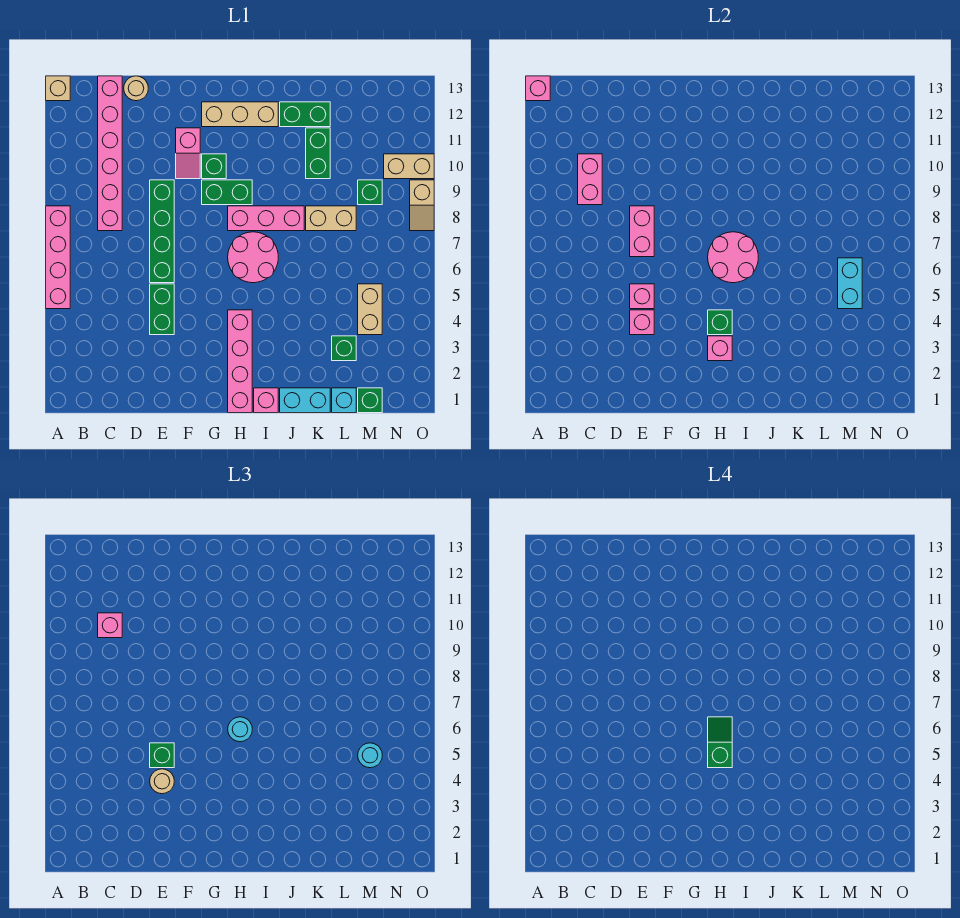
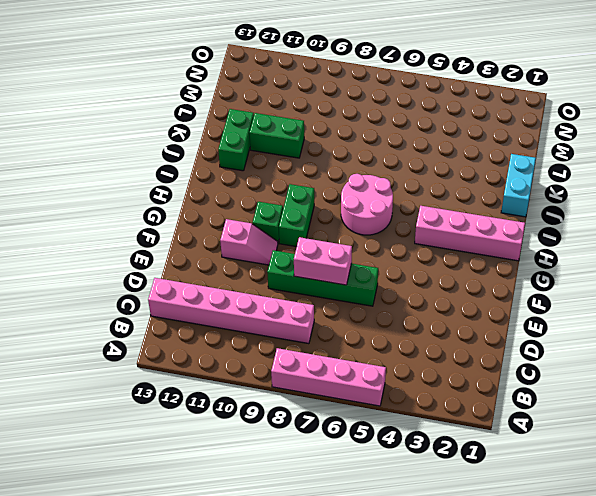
none -> tan 1x1 brick [46,76,70,101]
none -> tan 1x1 round brick [124,76,148,101]
none -> green 1x2 brick [150,284,174,335]
none -> tan 1x3 brick [202,102,278,127]

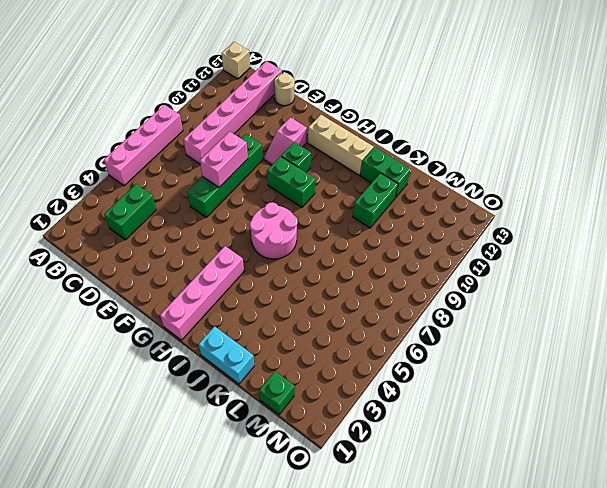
green 1x2 brick [104,184,156,240] -> green 1x2 brick moved to [150,284,174,335]
none -> pink 1x3 brick [228,206,304,231]
none -> pink 1x1 brick [254,388,278,413]
none -> tan 1x2 brick [306,206,356,231]
none -> cyan 1x1 brick [332,388,356,413]

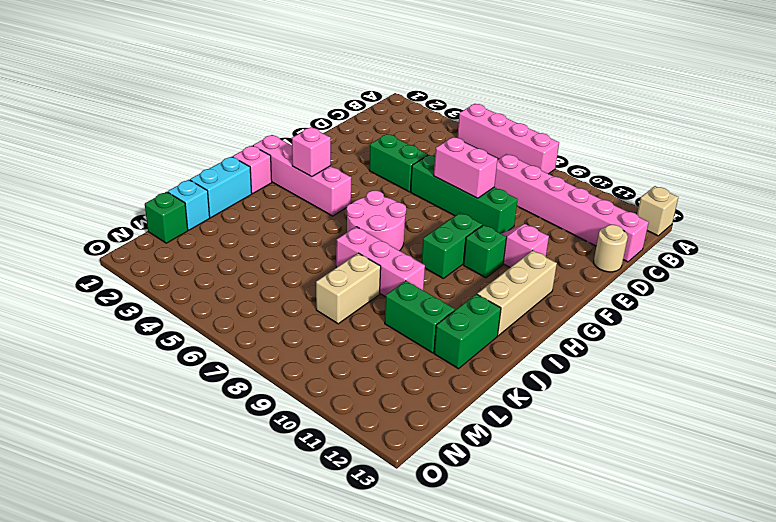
pink 1x3 brick [336,227,425,297] -> pink 1x3 brick turned to [228,206,304,231]
none -> green 1x1 brick [332,336,356,361]
none -> tan 1x2 brick [358,284,382,335]
none -> green 1x1 brick [358,180,382,205]
none -> tan 1x2 brick [384,154,434,179]

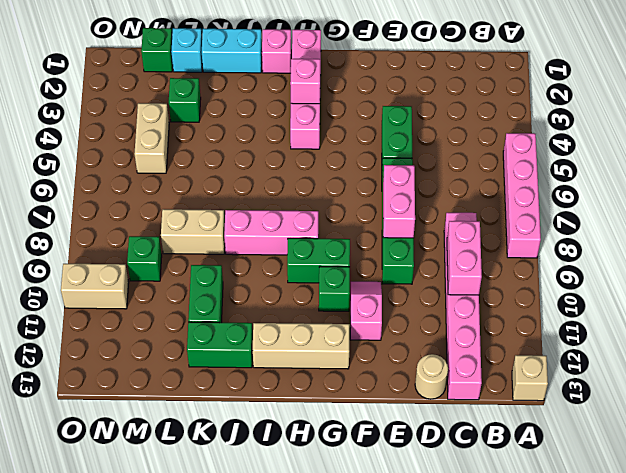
none -> pink 2x2 round brick [228,232,278,283]
none -> tan 1x2 slope [410,180,434,231]
none -> pink 1x1 brick [526,76,550,101]
none -> pink 1x1 brick [630,310,654,335]

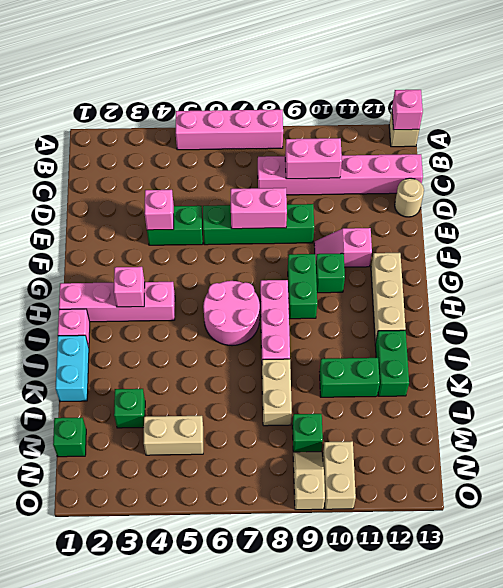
tan 1x2 slope [293,452,325,510] -> tan 1x2 slope turned to [410,180,434,231]
none -> cyan 1x1 brick [332,388,356,413]
none -> pink 1x1 brick [630,284,654,309]
none -> green 1x1 brick [708,310,732,335]
none -> pink 2x2 round brick [708,232,758,283]

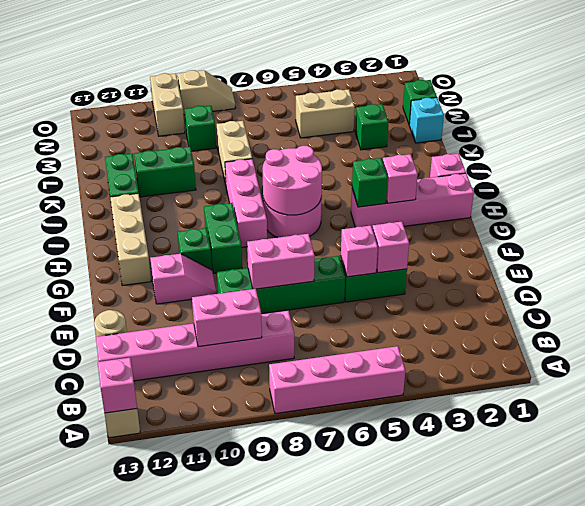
none -> cyan 1x2 brick [280,388,330,413]
none -> cyan 1x2 brick [838,258,862,309]
none -> pink 1x1 brick [98,613,122,638]
none -> tan 1x1 round brick [150,769,174,794]

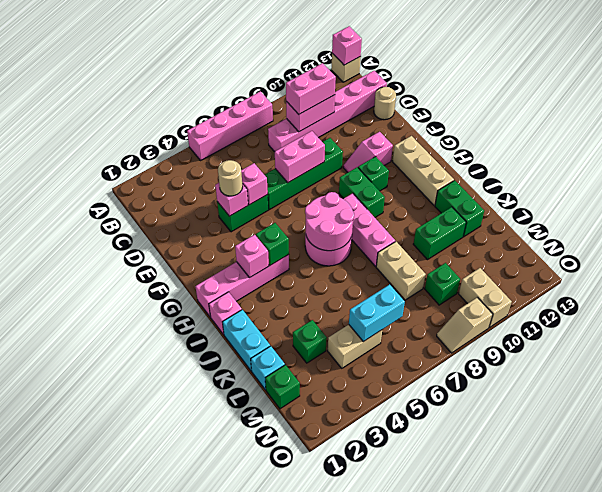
pink 1x2 brick [286,63,336,114] -> pink 1x1 brick [98,613,122,638]
none -> green 1x1 brick [150,743,174,768]
none -> cyan 1x1 round brick [228,717,252,742]
none -> cyan 1x1 round brick [358,743,382,768]
none -> green 1x2 slope [708,717,732,768]

